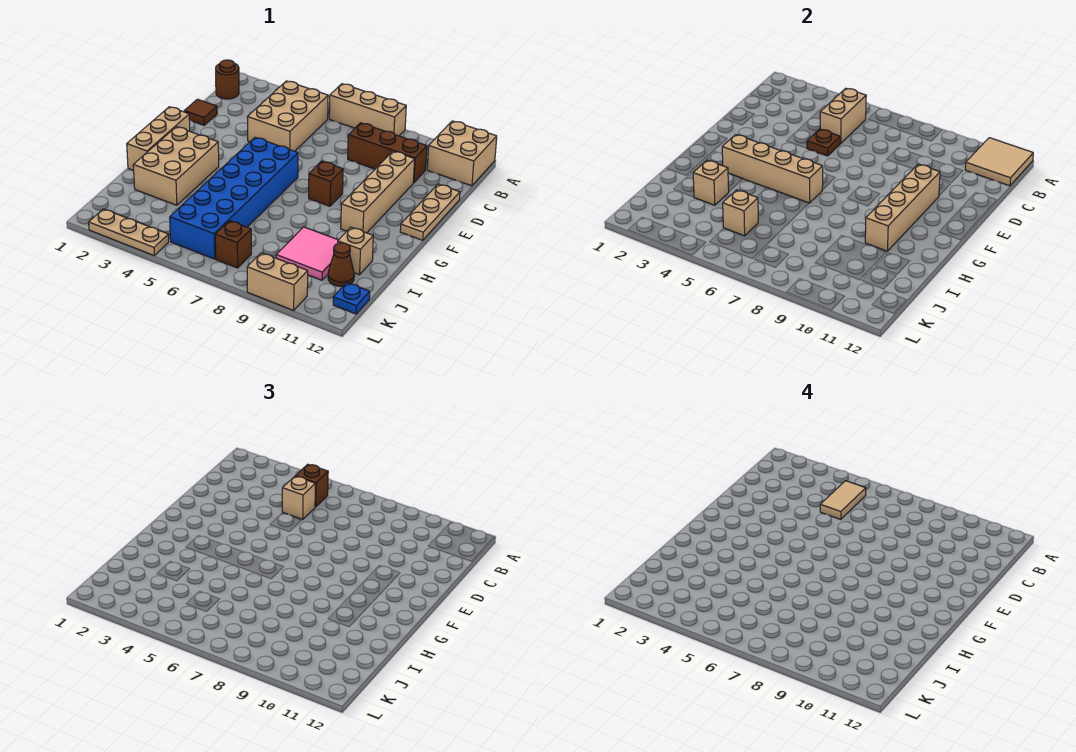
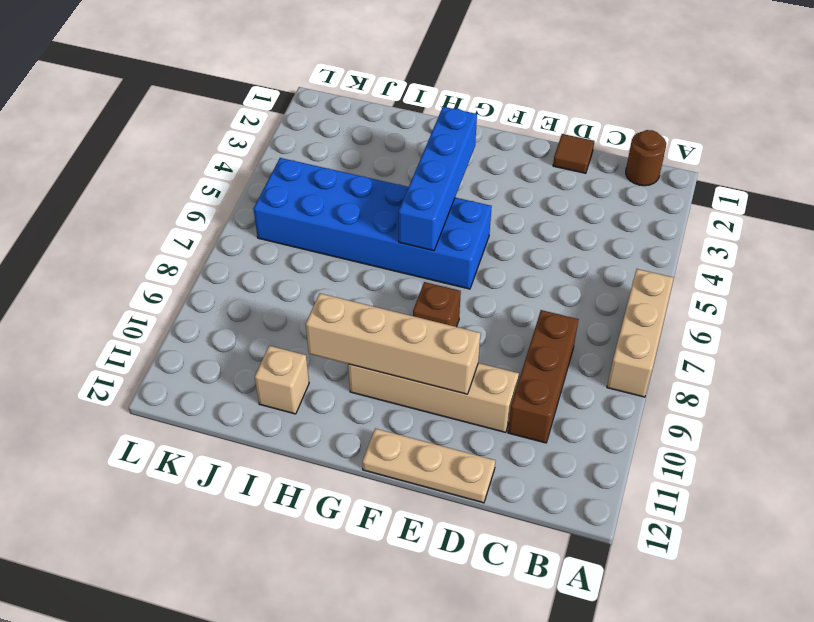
blue 1x4 brick [398,107,477,251] -> tan 1x4 brick [722,135,823,203]
none -> tan 2x2 brick [427,121,497,186]
none -> tan 2x3 brick [247,81,328,151]
none -> tan 1x3 brick [127,107,190,170]

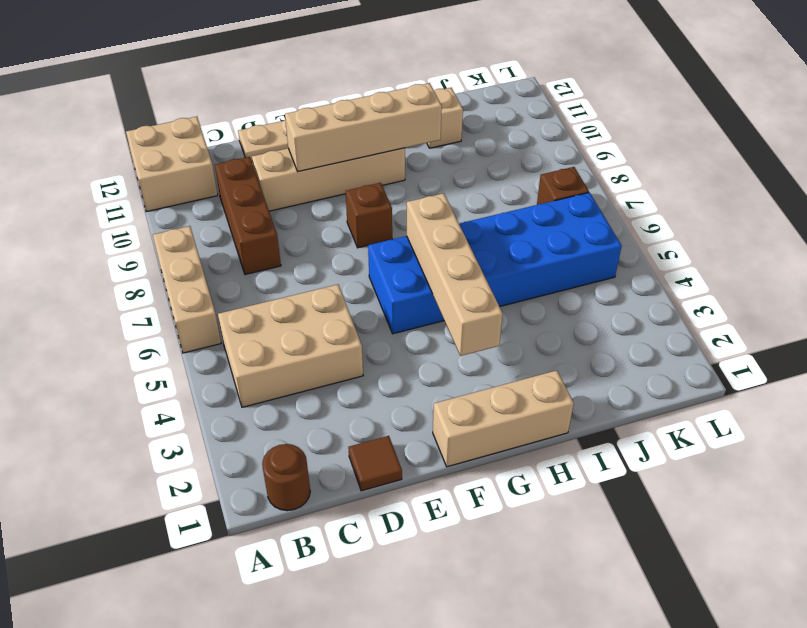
none -> tan 2x3 brick [133,127,219,205]
none -> pink 2x2 tile [276,227,338,280]
none -> brown 1x1 cone [328,243,354,286]

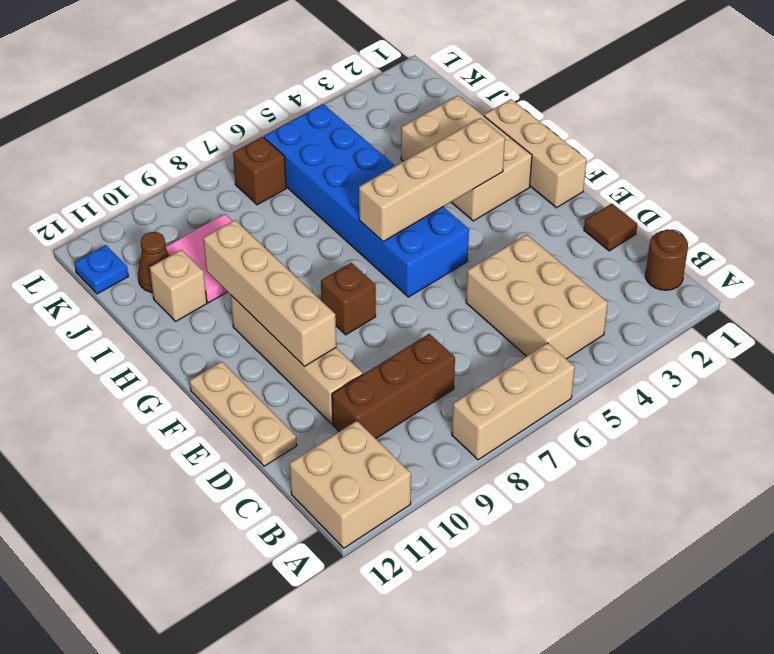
none -> tan 1x3 plate [89,209,169,255]
none -> tan 1x2 brick [247,253,308,310]
none -> tan 2x2 tile [965,138,1033,186]

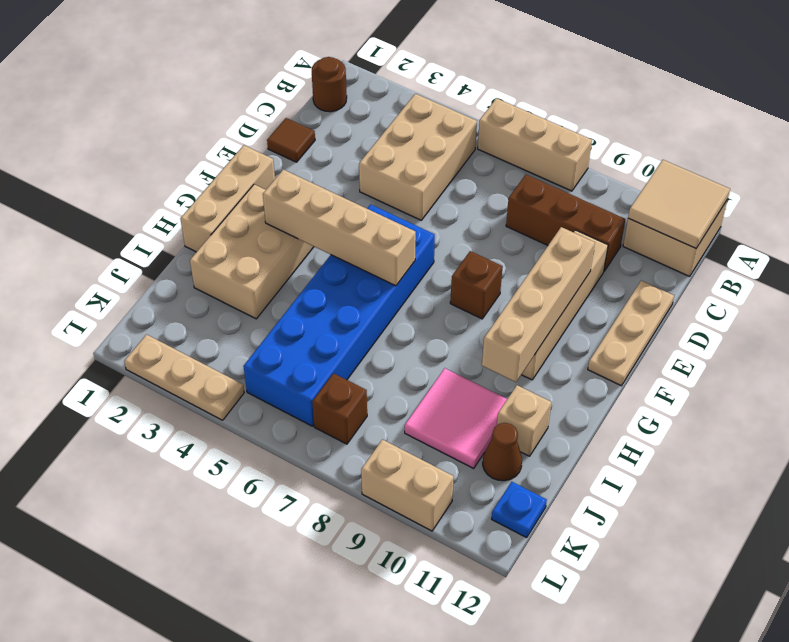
none -> tan 1x2 brick [820,88,866,143]
none -> brown 1x1 plate [807,129,840,156]
none -> tan 1x1 brick [693,160,729,205]

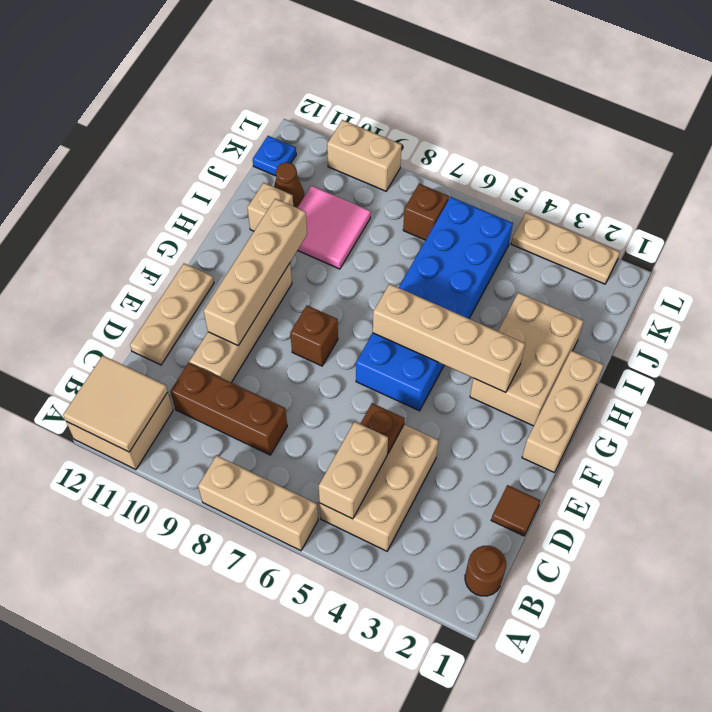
none -> tan 1x1 brick [693,160,729,205]
none -> tan 1x1 brick [723,190,758,236]
none -> brown 1x1 brick [296,464,328,507]

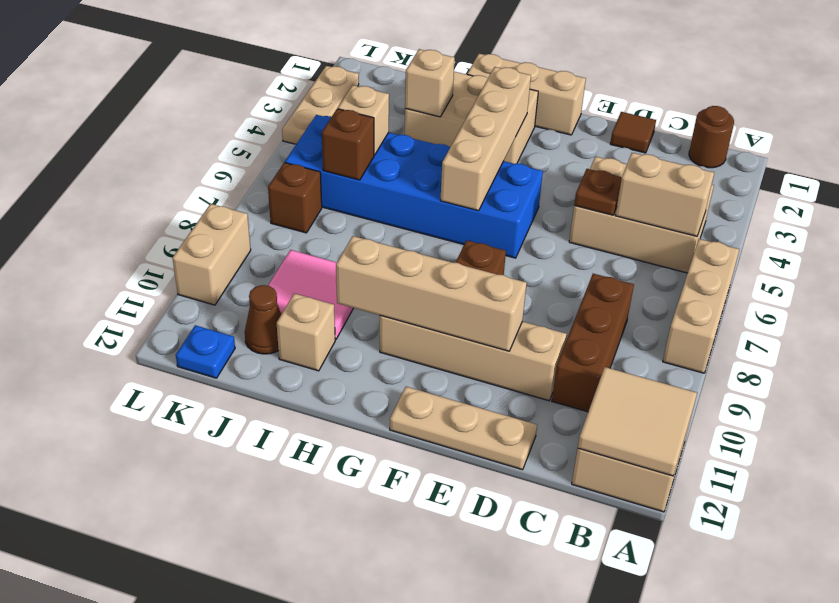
brown 1x1 brick [322,109,374,180] -> brown 1x1 brick moved to [296,464,328,507]
none -> tan 1x1 brick [282,476,315,519]
none -> tan 1x2 tile [820,481,866,519]

